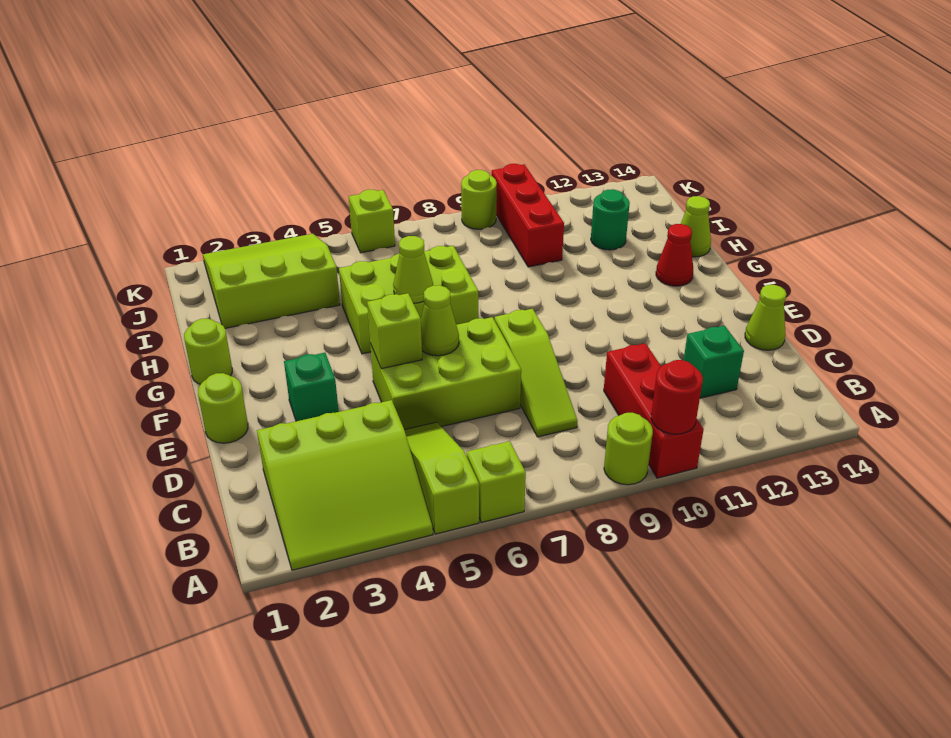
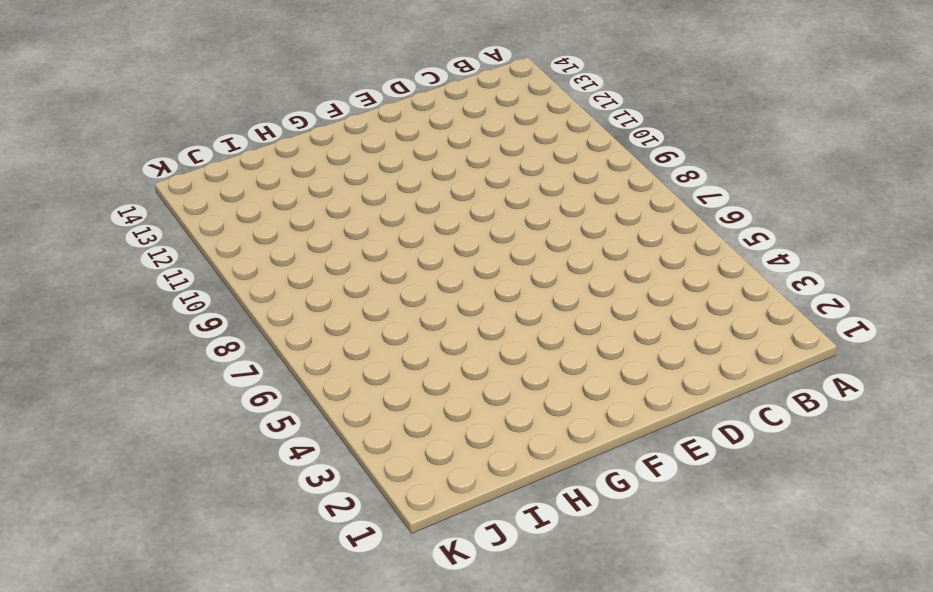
none -> lime 3x3 slope [257,400,433,570]
none -> lime 1x3 slope [404,422,479,534]
none -> lime 1x1 brick [467,441,526,523]

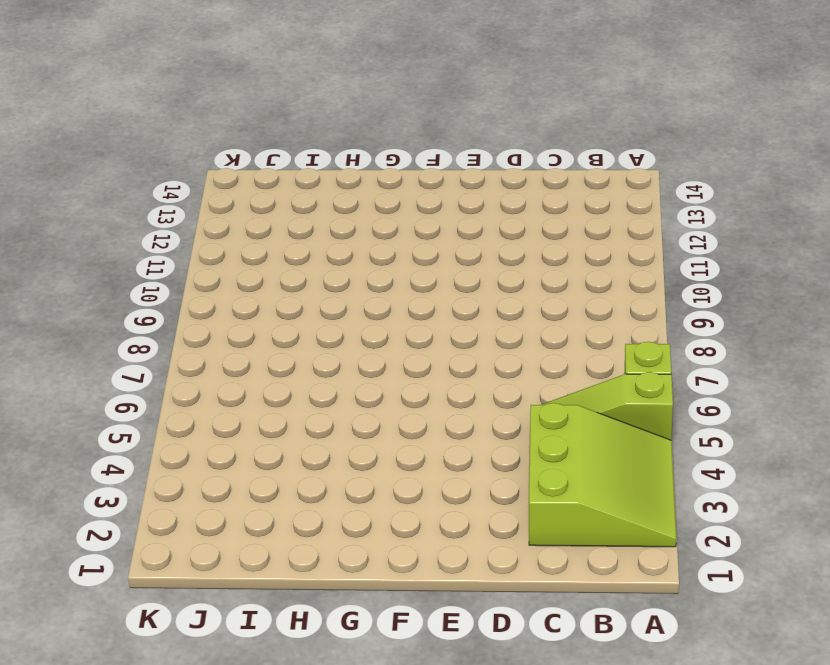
none -> lime 1x1 round brick [604,413,653,485]
none -> red 1x3 brick [604,343,704,478]
none -> lime 1x3 slope [495,309,577,437]

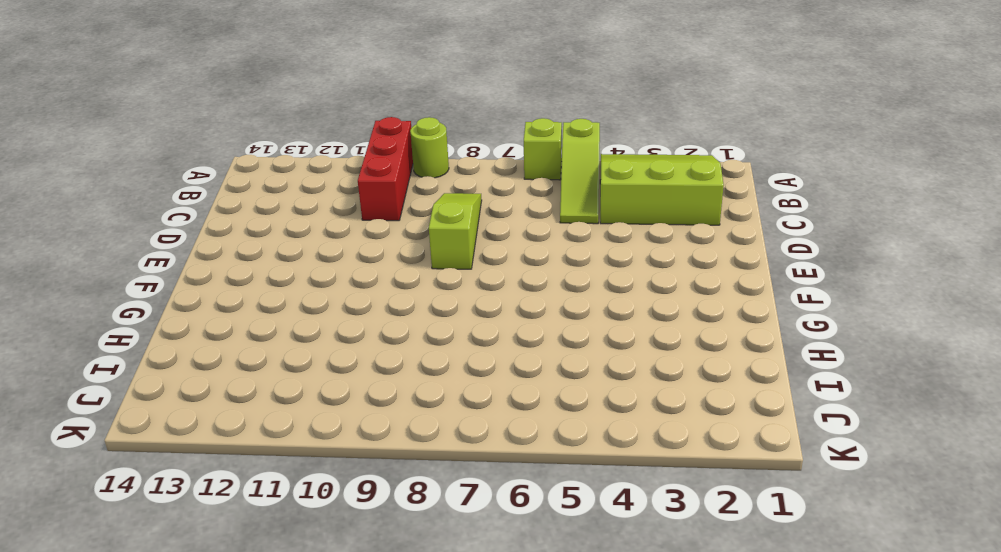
none -> green 1x1 brick [684,326,744,398]
none -> lime 2x3 brick [370,317,521,430]
none -> lime 1x1 cone [745,285,786,350]

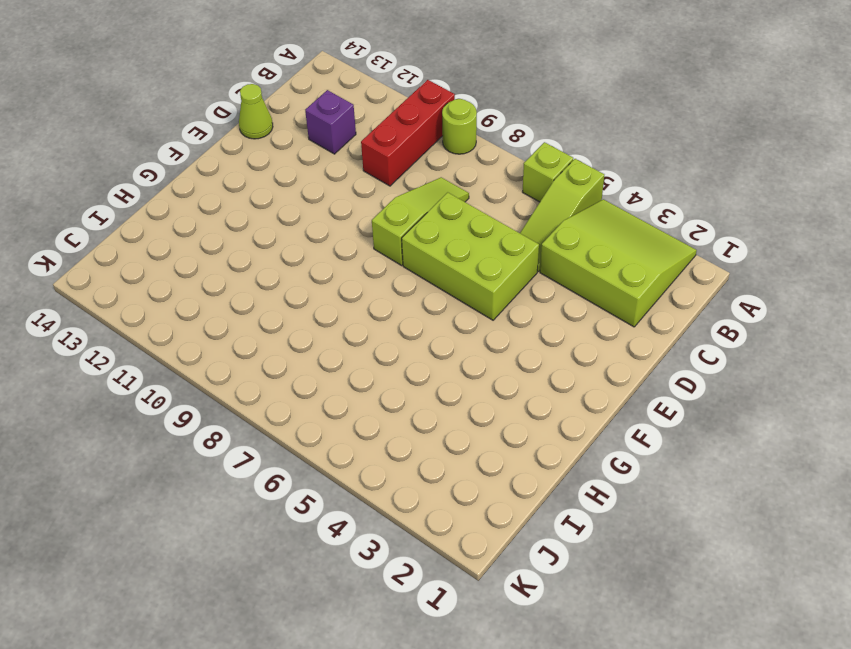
purple 1x1 brick [305,90,356,154] -> green 1x1 brick [684,326,744,398]
none -> lime 1x1 round brick [198,373,248,443]
none -> green 1x1 brick [284,353,339,421]
none -> lime 1x1 round brick [184,319,232,384]

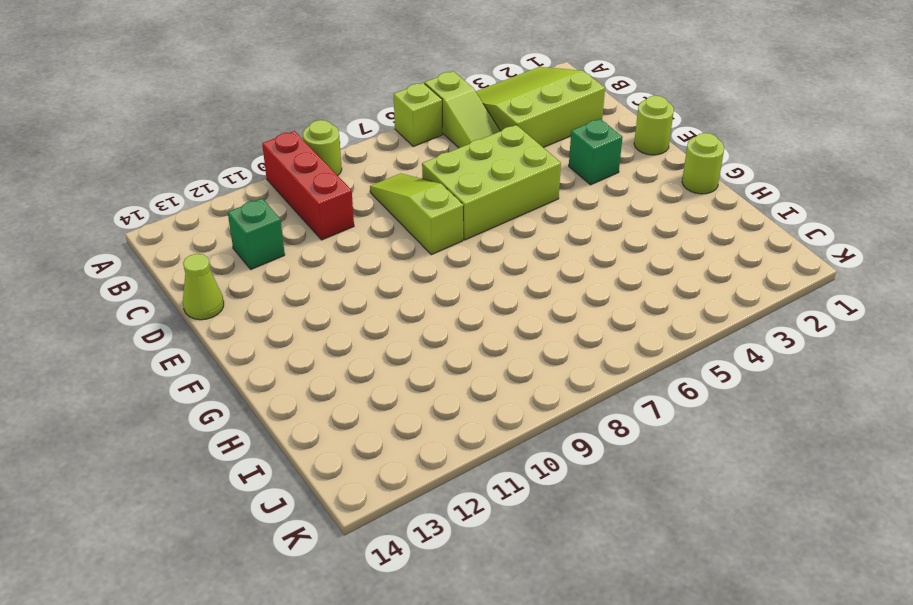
none -> lime 2x3 brick [339,246,478,354]
none -> red 1x1 cone [656,224,693,286]
none -> lime 1x1 cone [681,196,711,257]

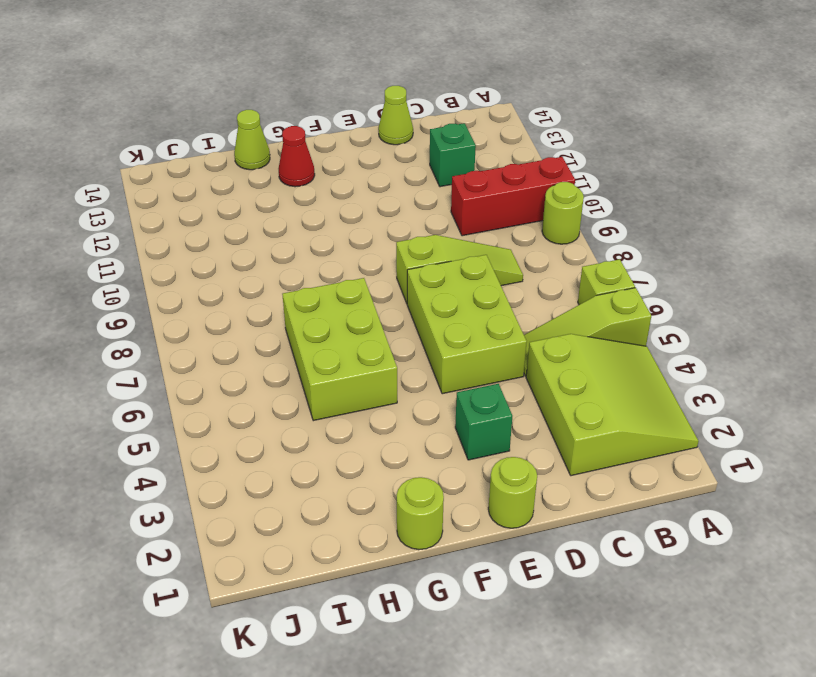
none -> lime 3x3 slope [203,234,340,328]
none -> red 1x3 brick [492,164,564,267]
none -> green 1x1 round brick [591,189,630,250]

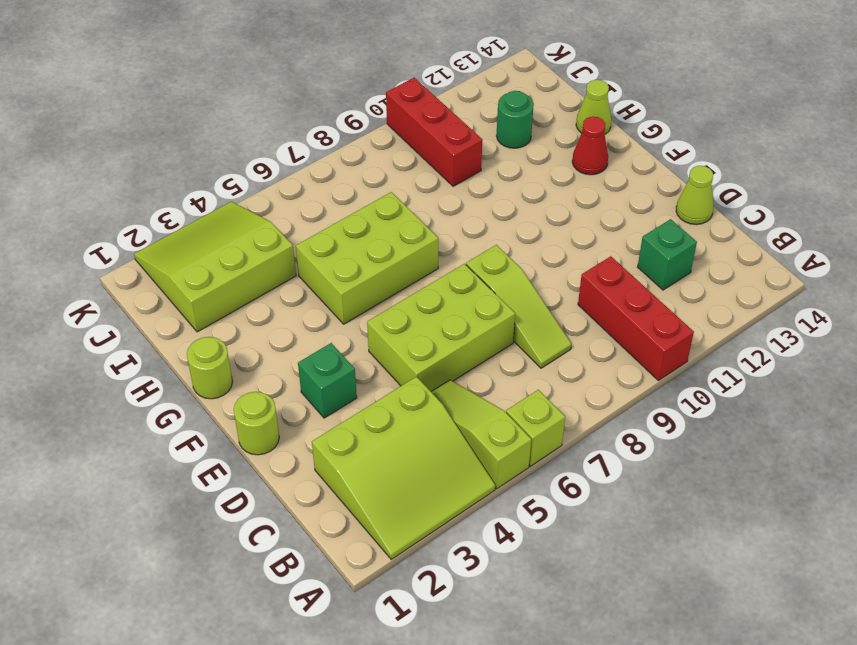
none -> lime 1x1 round brick [604,413,653,485]
none -> lime 1x1 brick [349,190,395,253]
none -> lime 1x1 round brick [461,170,497,229]

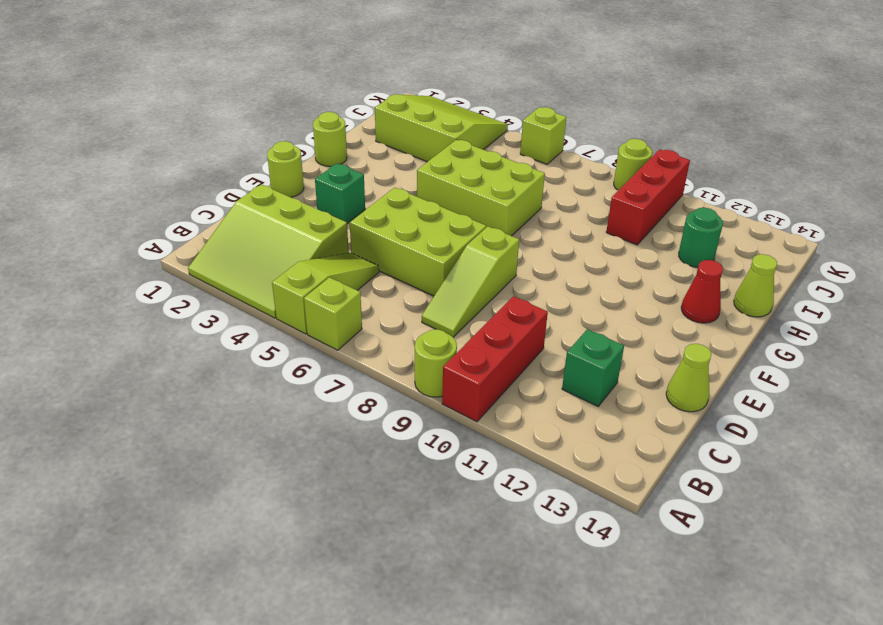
none -> red 1x1 round brick [651,360,703,434]
none -> lime 1x1 brick [367,293,422,369]
none -> lime 1x1 cone [421,285,459,356]

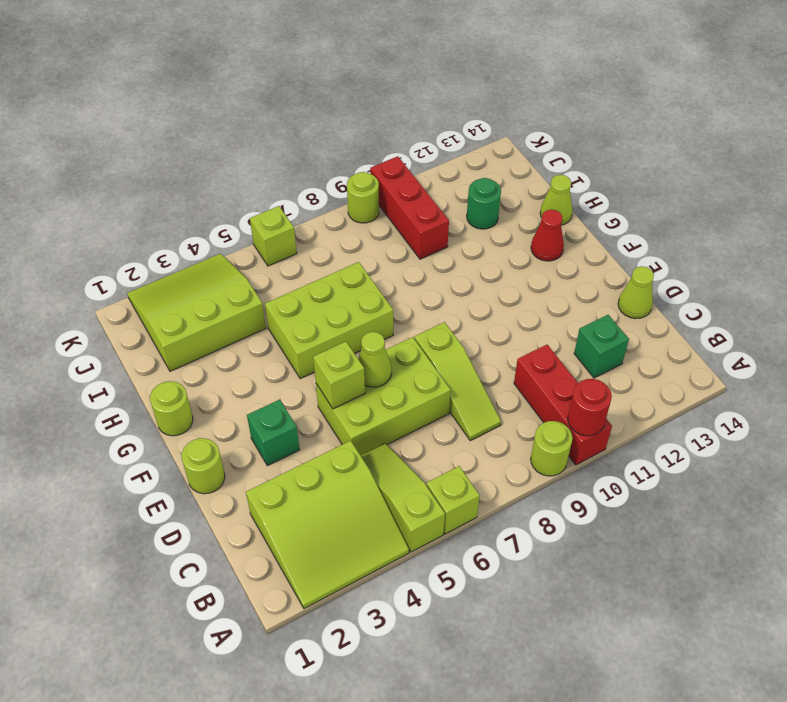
none -> lime 1x1 cone [393,236,433,303]

